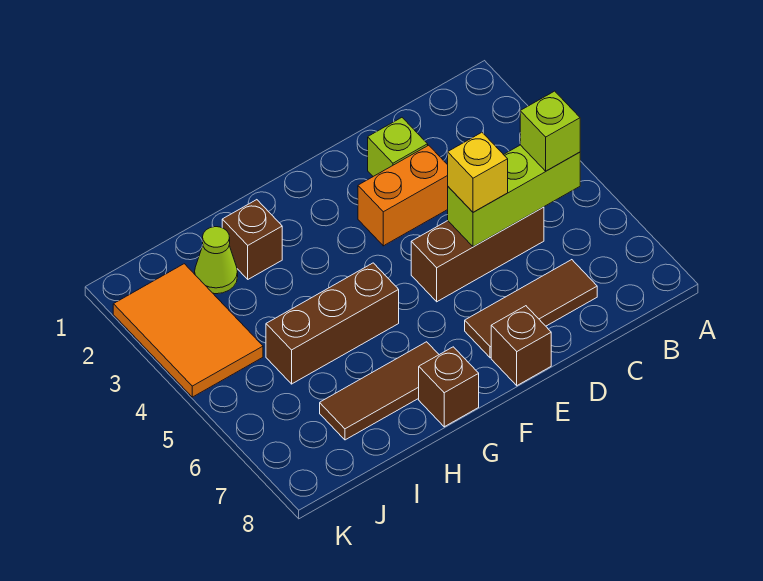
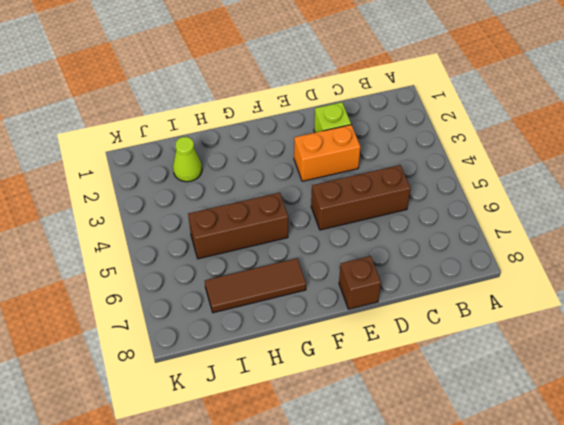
none -> brown 1x3 tile [465,260,597,358]
none -> brown 1x1 brick [419,347,479,427]
none -> brown 1x1 brick [222,200,282,279]

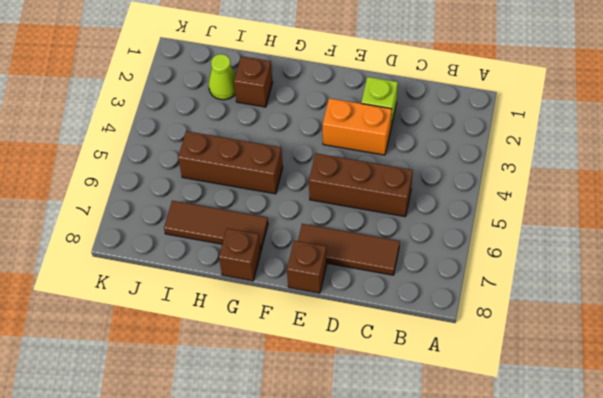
none -> orange 2x3 tile [113,264,263,397]
none -> lime 1x3 brick [448,145,580,247]
none -> lime 1x1 brick [520,91,580,171]

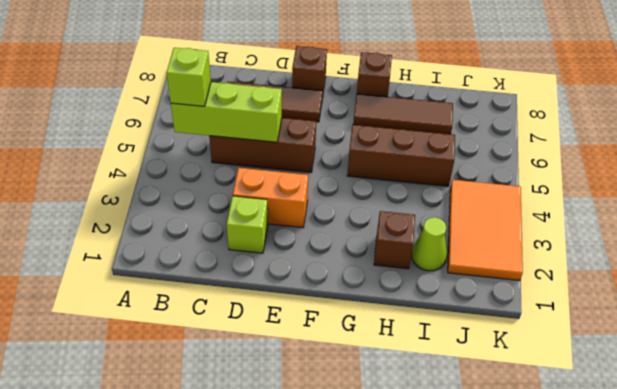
none -> yellow 1x1 brick [448,133,508,212]

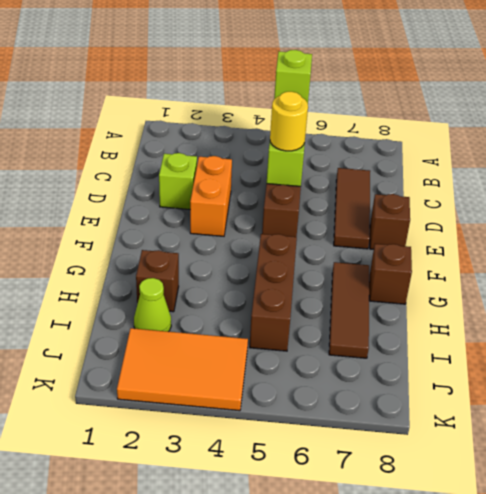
yellow 1x1 round brick [270,92,308,151] -> yellow 1x1 brick [448,133,508,212]

